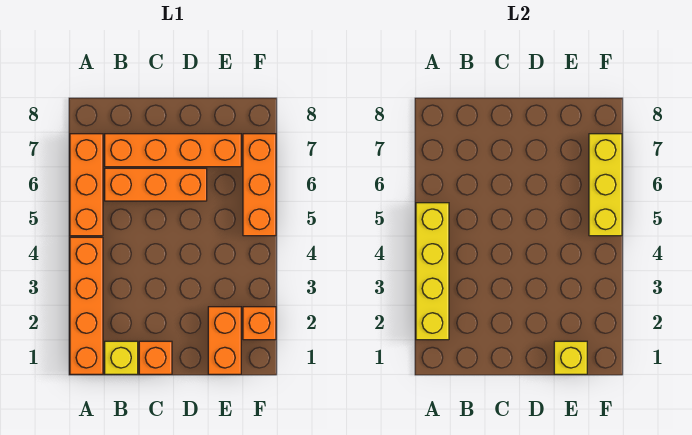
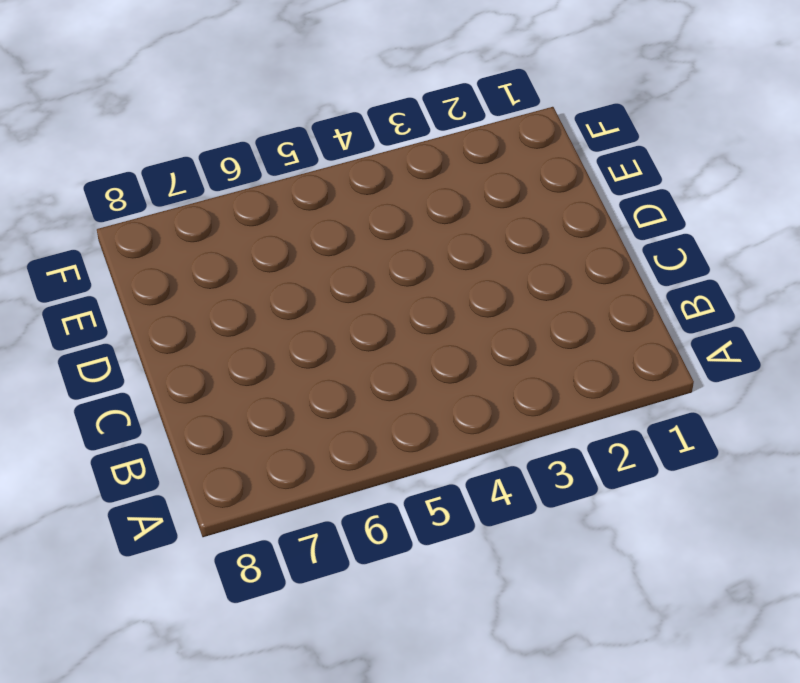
none -> orange 1x4 brick [70,237,103,374]
none -> orange 1x3 brick [70,134,103,236]
none -> yellow 1x1 brick [105,341,138,374]

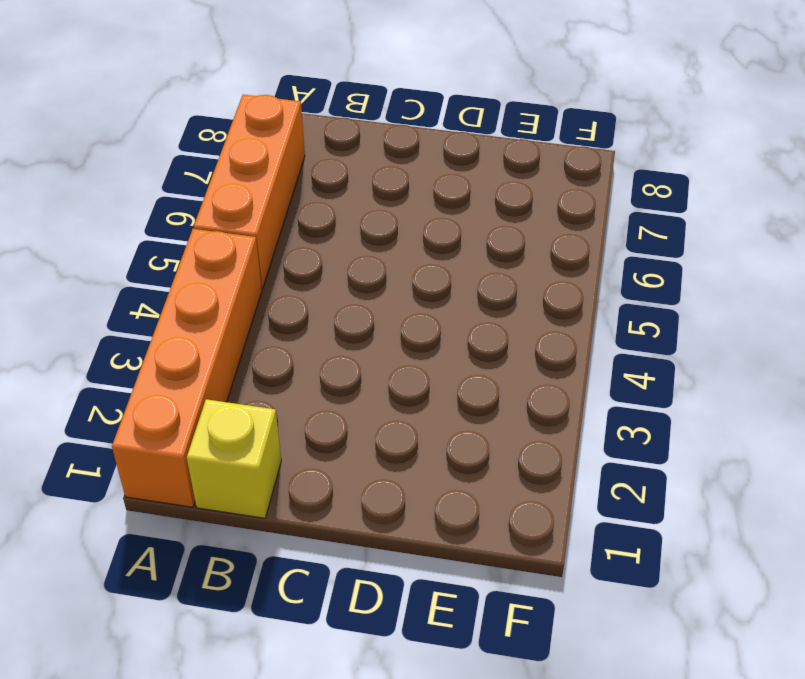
none -> orange 1x3 brick [105,168,207,201]
none -> orange 1x4 brick [105,134,241,167]
none -> orange 1x1 brick [139,341,172,374]

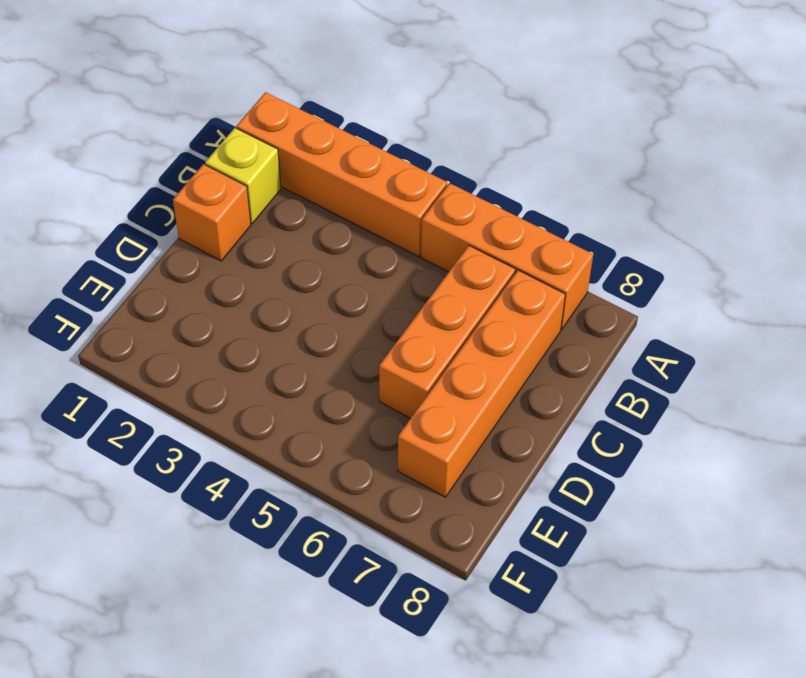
none -> orange 1x2 brick [208,307,241,374]
none -> orange 1x1 brick [243,307,276,340]
none -> orange 1x3 brick [243,134,276,236]

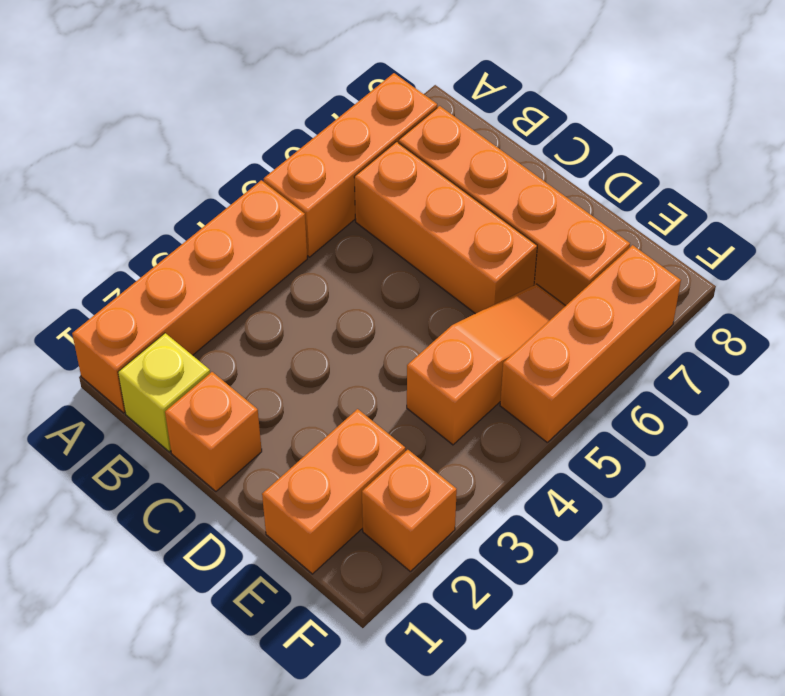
orange 1x3 slope [407,284,565,445] -> none
none -> yellow 1x4 brick [416,203,449,340]
none -> yellow 1x1 brick [554,341,587,374]
none -> yellow 1x3 brick [589,134,622,236]

